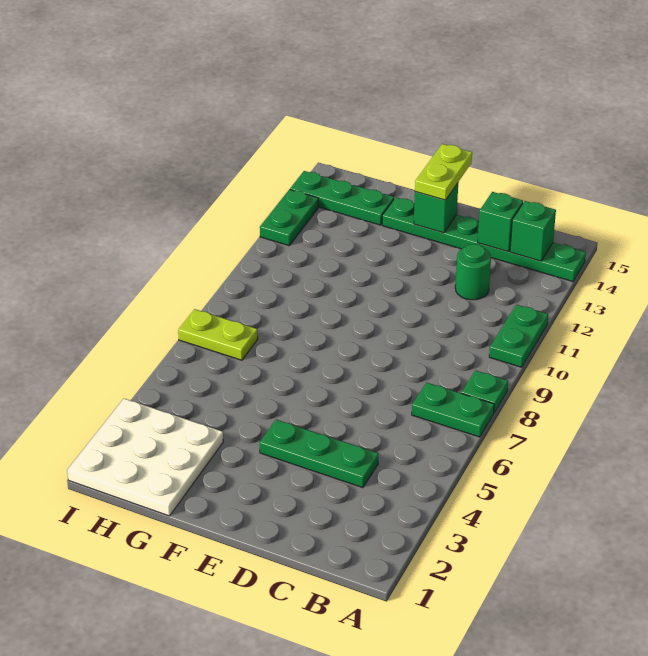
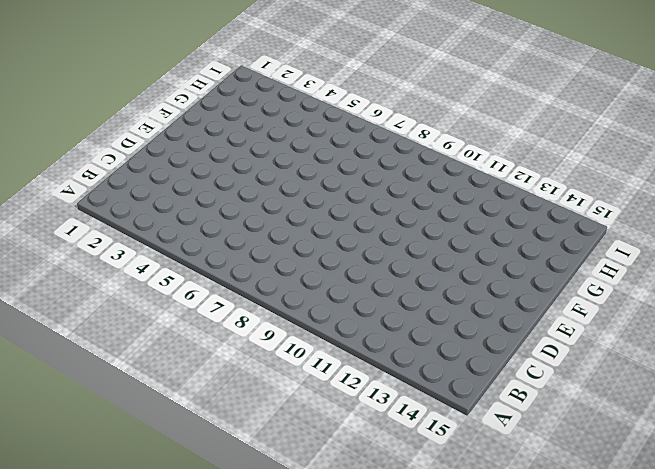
none -> green 1x2 plate [412,383,494,437]
none -> green 1x1 plate [462,370,508,413]
none -> green 1x2 plate [489,305,548,367]

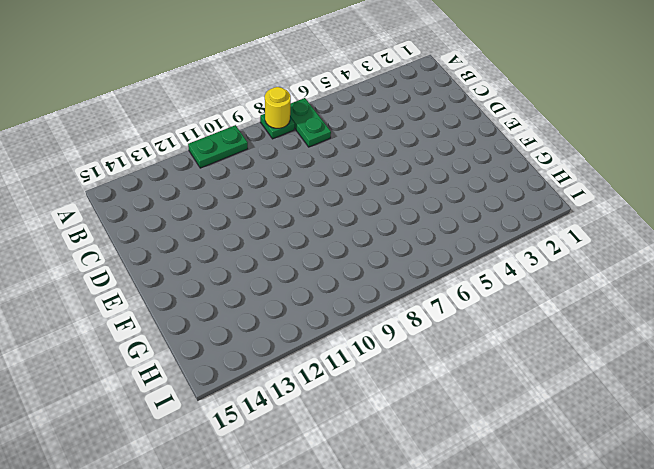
yellow 1x1 round brick [265,87,291,128] -> none
none -> green 1x6 plate [382,197,586,282]
none -> green 1x3 plate [260,420,379,488]
none -> green 1x1 round brick [455,244,491,300]

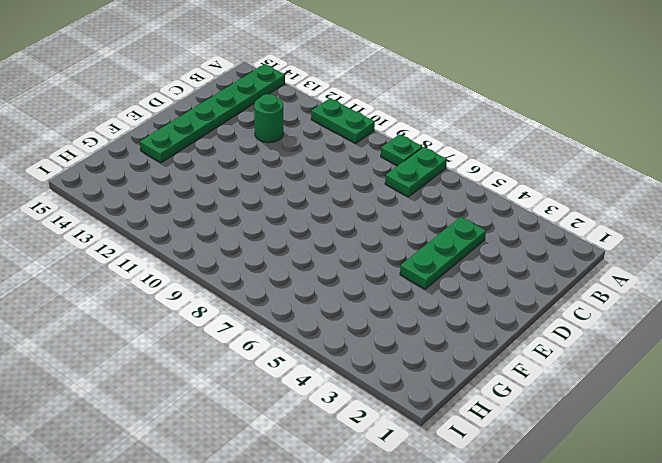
none -> white 3x3 plate [67,399,223,516]
none -> green 1x3 plate [290,171,394,225]
none -> lime 1x2 plate [178,309,258,360]

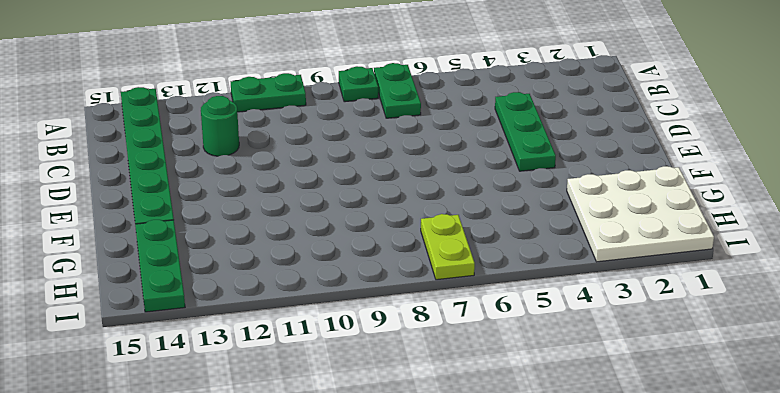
none -> green 1x2 plate [260,189,318,246]
none -> green 1x1 brick [510,201,556,261]
none -> green 1x1 brick [478,192,523,252]

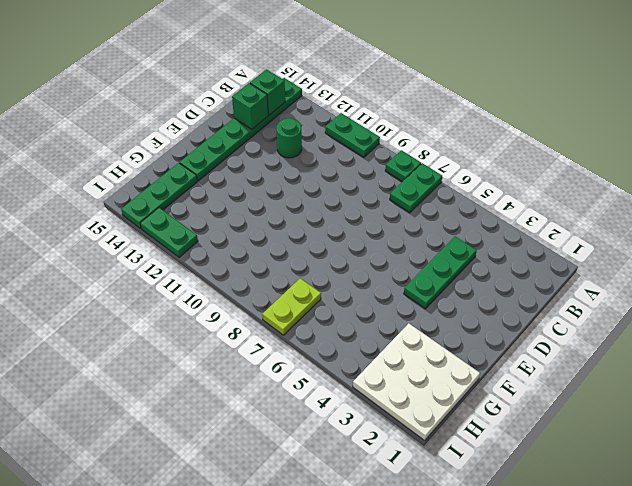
none -> green 1x1 brick [414,183,458,233]
none -> lime 1x2 plate [415,144,472,200]

